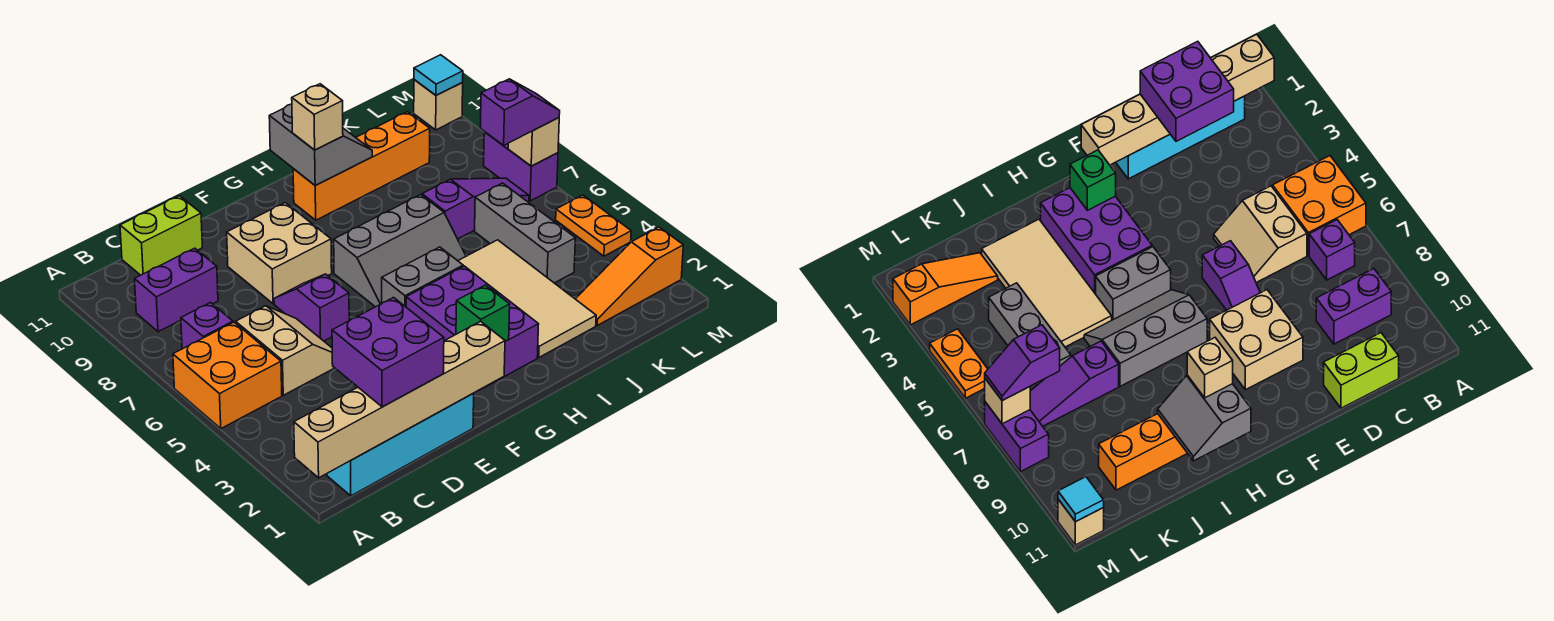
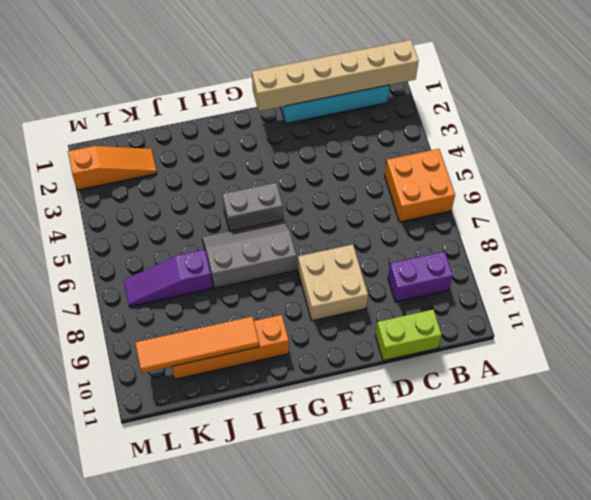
orange 1x4 tile [135,317,259,373] -> grey 2x2 slope [269,104,372,185]
none -> purple 1x1 brick [181,303,233,349]
none -> tan 2x2 slope [236,306,334,395]
none -> purple 1x2 slope [274,274,349,341]

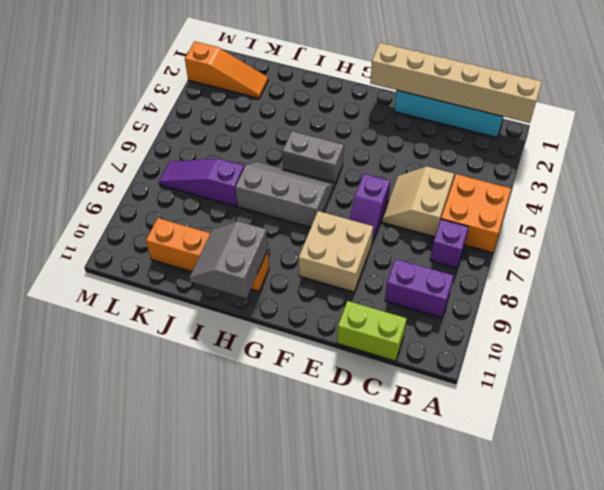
none -> purple 2x3 brick [406,266,539,390]
none -> tan 2x4 tile [458,240,596,358]
none -> grey 1x3 brick [475,183,575,283]

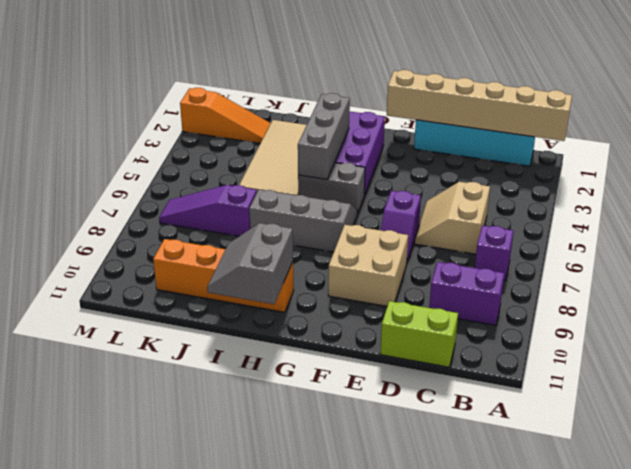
grey 1x3 brick [298,93,350,179] -> grey 1x3 brick moved to [475,183,575,283]
none -> orange 2x2 brick [173,322,282,429]
none -> orange 1x2 plate [556,195,631,256]
none -> purple 1x2 brick [484,132,558,201]

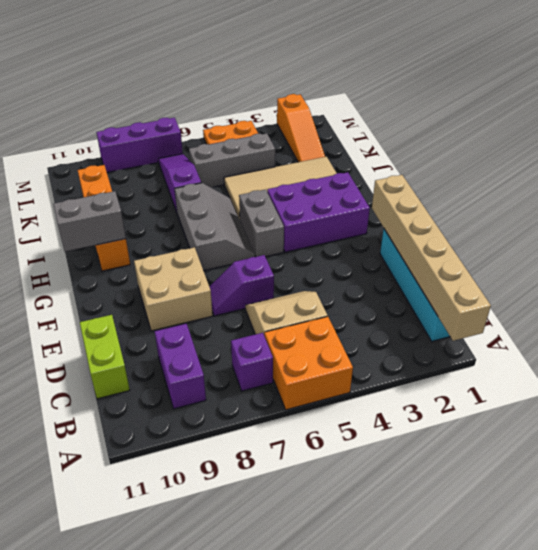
purple 1x3 brick [96,118,183,172] -> purple 1x2 brick [484,132,558,201]
none -> tan 1x1 brick [414,80,463,130]
none -> green 1x1 brick [456,285,510,341]
none -> tan 1x1 brick [508,118,559,166]

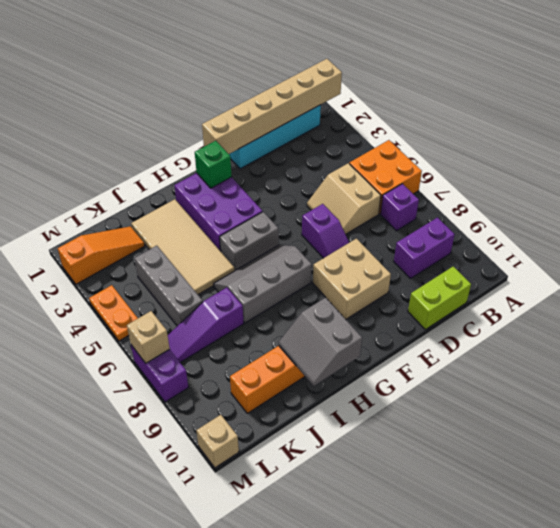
none -> cyan 1x1 tile [414,55,463,95]
none -> purple 2x2 brick [332,298,444,407]
none -> tan 1x1 brick [292,84,343,150]

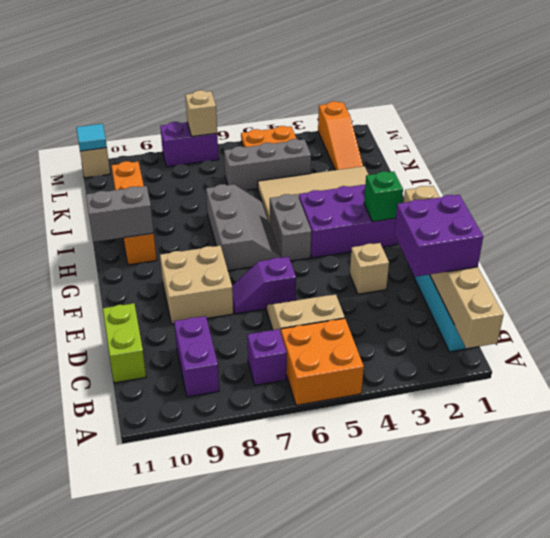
tan 1x1 brick [350,243,389,294] -> tan 1x1 brick moved to [292,84,343,150]
none -> purple 1x3 slope [422,178,529,239]
none -> purple 1x2 slope [480,79,560,146]

